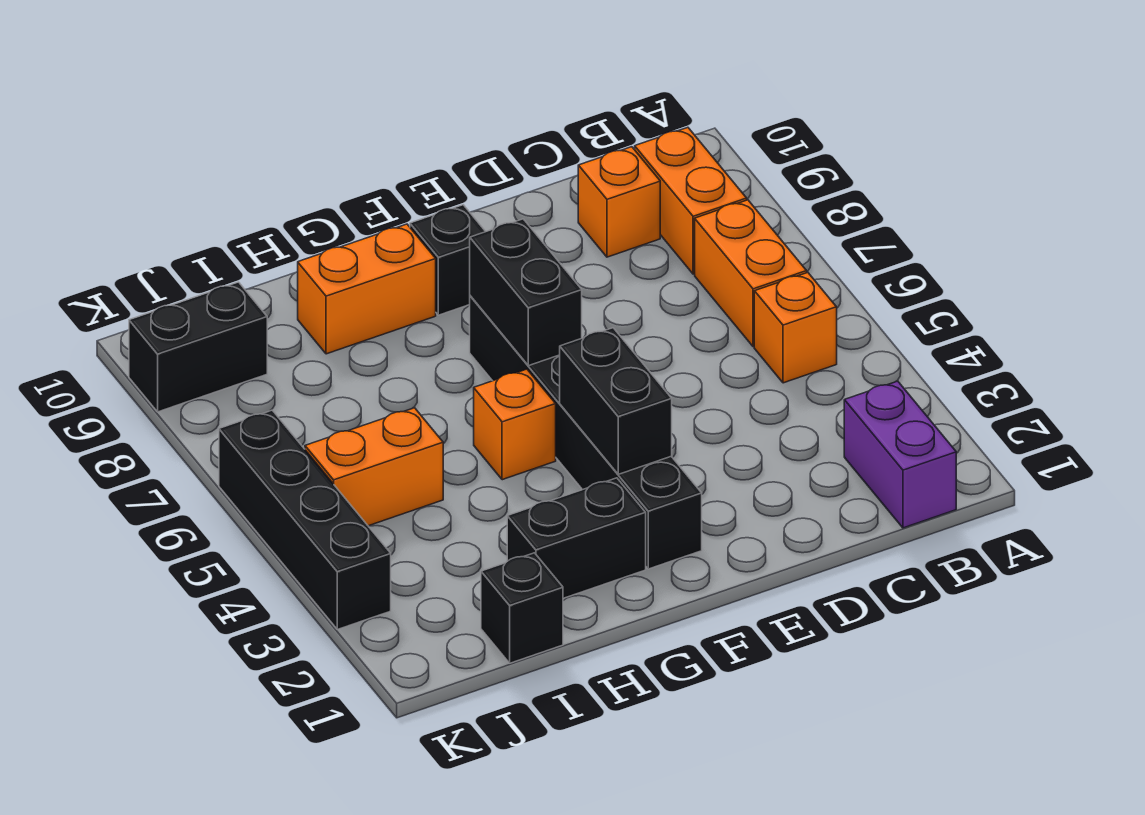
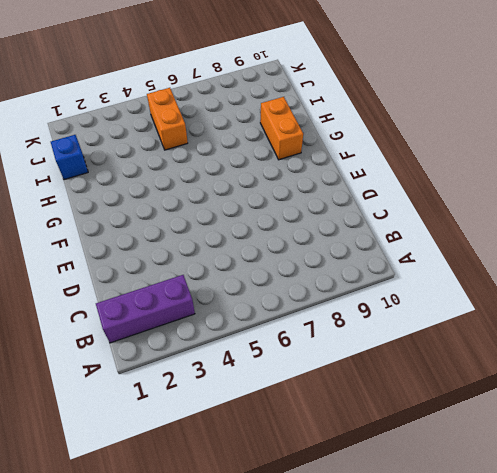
purple 1x3 brick [96,275,195,343] -> purple 1x2 brick [844,381,956,528]
blue 1x1 brick [51,135,88,180] -> black 1x1 brick [481,553,563,663]
none -> orange 1x1 brick [754,272,837,383]
none -> orange 1x2 brick [695,200,807,347]
none -> orange 1x2 brick [635,127,747,274]

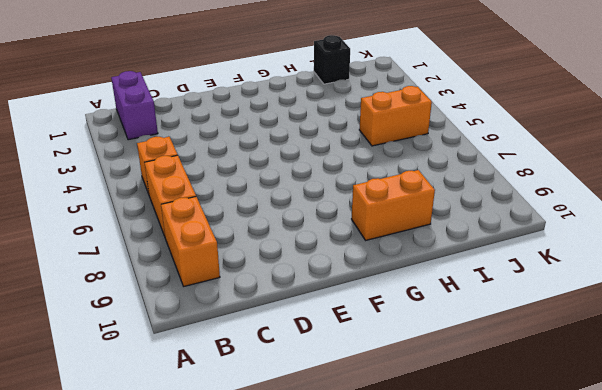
none -> orange 1x1 brick [578,147,660,257]
none -> black 1x6 brick [470,296,702,569]
none -> black 1x1 brick [410,205,486,315]

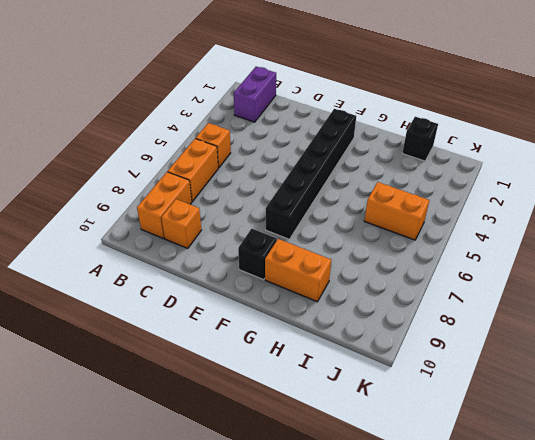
none -> black 1x2 brick [507,478,646,598]
none -> orange 1x1 brick [474,369,556,480]
none -> black 1x2 brick [129,282,267,412]

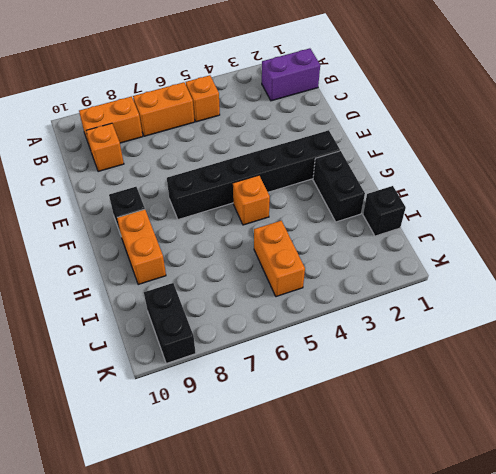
none -> black 1x4 brick [219,410,391,629]
none -> black 1x2 brick [560,328,672,474]
none -> black 1x2 brick [470,219,582,366]

